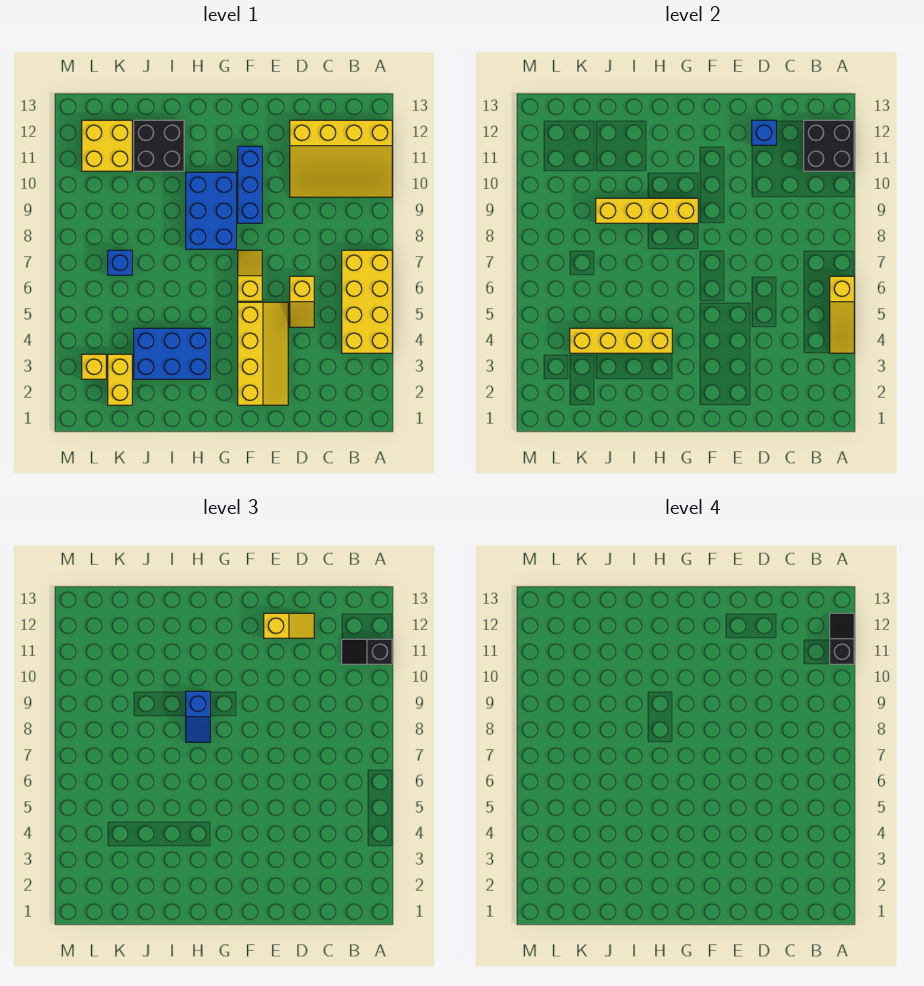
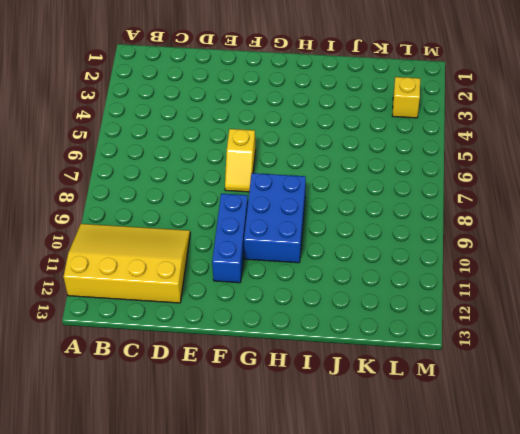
none -> yellow 2x4 brick [342,250,392,353]
none -> yellow 1x2 slope [290,276,314,327]
none -> yellow 2x4 slope [238,302,288,405]

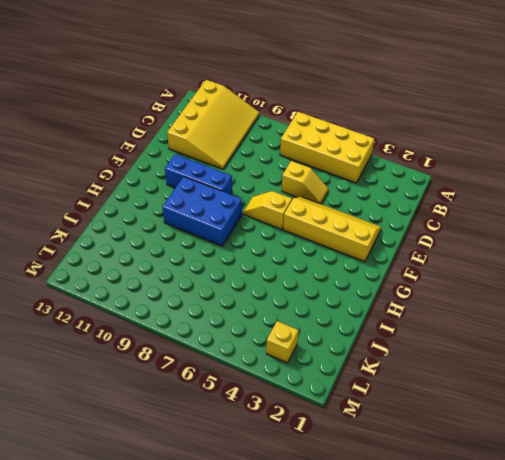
none -> blue 2x3 brick [134,328,210,379]
none -> black 2x2 brick [134,120,184,171]
none -> yellow 1x2 brick [108,354,132,405]

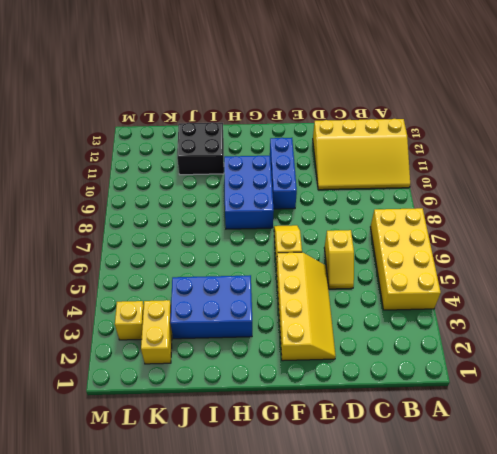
none -> blue 1x1 brick [108,250,132,275]
none -> yellow 2x2 brick [82,120,132,171]
none -> yellow 1x3 slope [830,276,854,353]

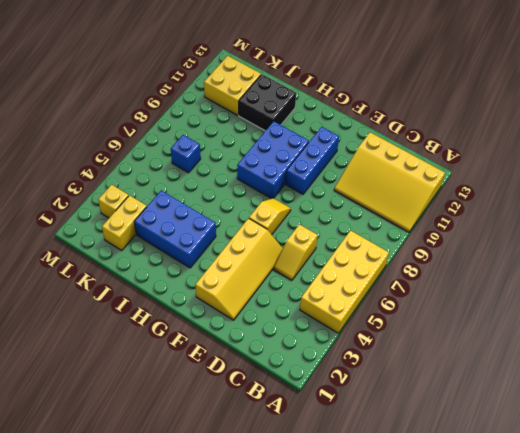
none -> yellow 1x3 slope [830,276,854,353]
none -> black 2x2 brick [804,120,854,171]
none -> blue 1x1 brick [752,120,776,145]

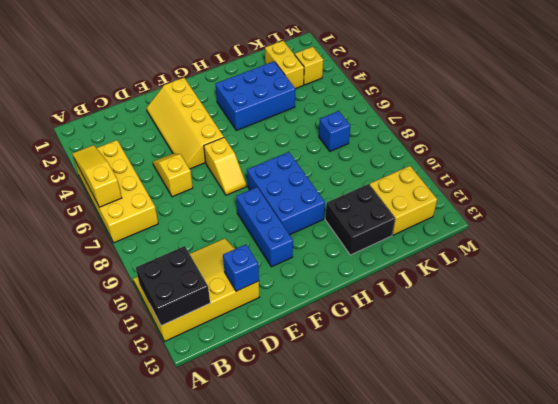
none -> yellow 1x4 brick [596,198,698,223]
none -> yellow 1x4 brick [570,328,672,353]
none -> black 1x2 slope [342,639,392,664]

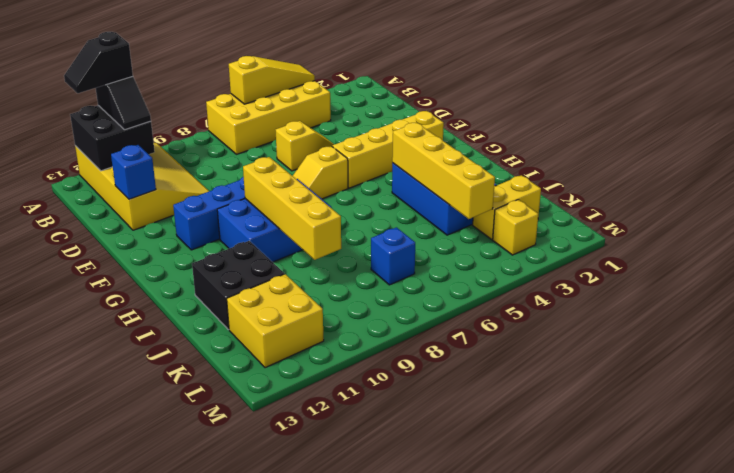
none -> yellow 1x2 slope [264,613,314,638]
none -> blue 1x2 slope [186,691,210,742]

